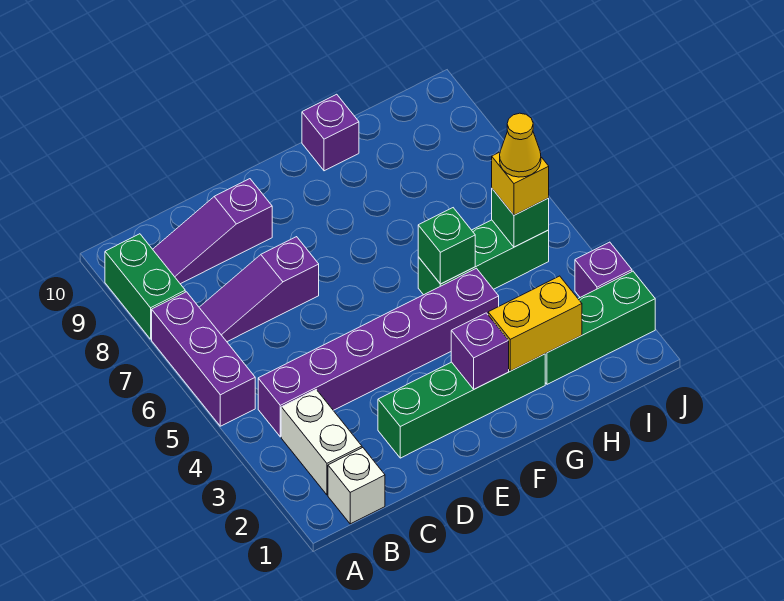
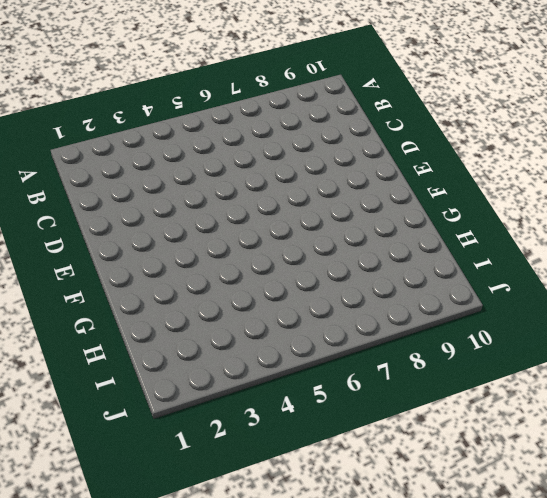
none -> purple 1x3 brick [152,292,255,426]
none -> green 1x2 brick [105,234,185,339]
none -> white 1x1 brick [328,448,385,524]

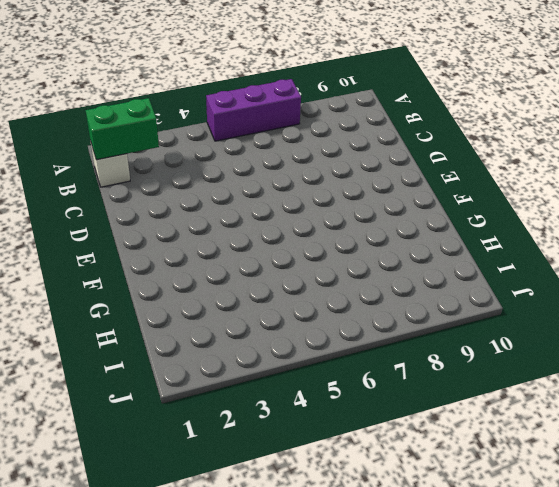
green 1x2 brick [85,98,159,160] -> green 1x2 brick moved to [105,234,185,339]
none -> white 1x2 brick [281,390,362,495]
none -> purple 1x6 brick [258,268,499,437]
none -> purple 1x3 slope [199,237,319,342]

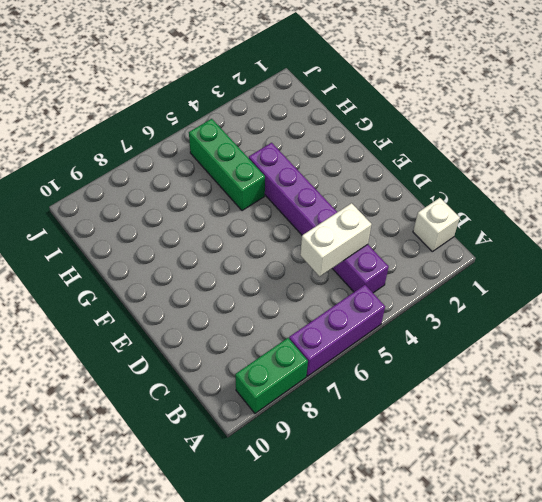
white 1x2 brick [300,203,372,276] -> white 1x2 brick moved to [281,390,362,495]
none -> purple 1x3 slope [199,237,319,342]
none -> purple 1x3 slope [153,179,272,284]
none -> green 1x4 brick [378,354,545,458]

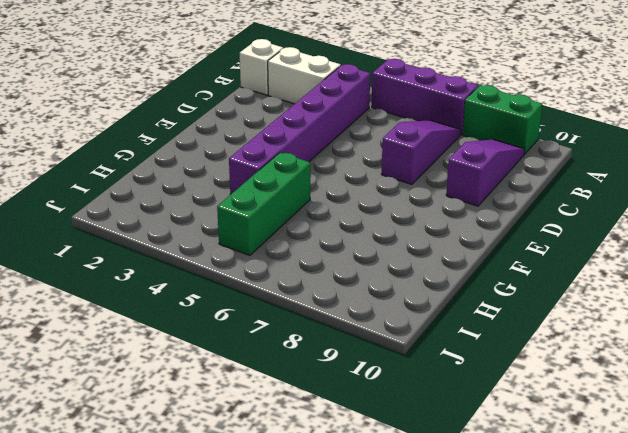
none -> green 1x4 brick [378,354,545,458]
none -> purple 1x1 brick [302,94,359,171]
none -> green 1x3 brick [545,271,655,384]

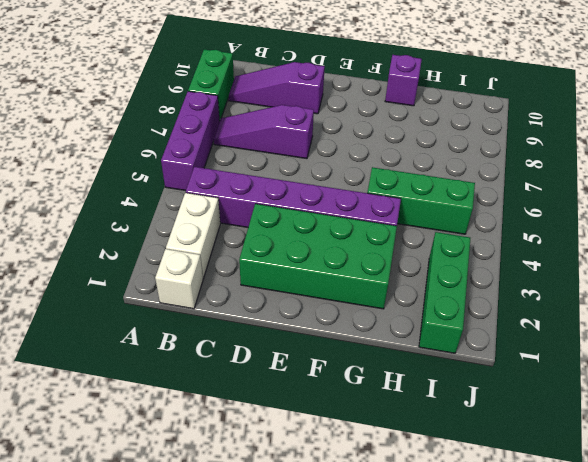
green 2x4 brick [239,204,397,309] -> green 1x4 brick [378,354,545,458]
green 1x3 brick [419,232,470,353] -> green 1x3 brick turned to [545,271,655,384]
none -> purple 1x1 brick [575,242,632,297]
none -> purple 1x1 brick [451,313,509,389]
none -> yellow 1x2 brick [488,276,582,371]

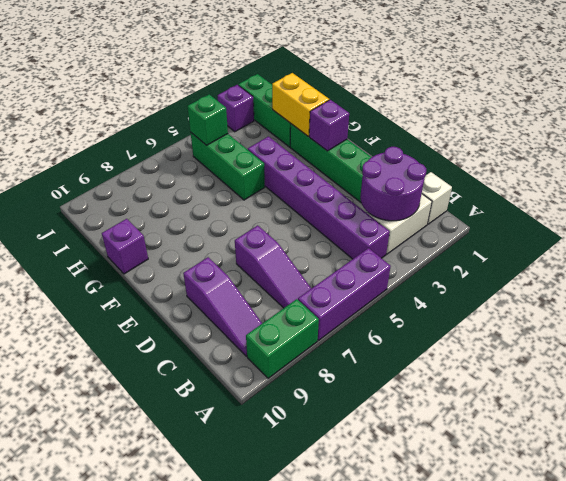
purple 2x2 round brick [360,147,426,221] -> none
none -> green 1x1 brick [418,208,475,284]
none -> yellow 1x1 brick [492,152,549,215]
none -> yellow 1x1 cone [500,113,541,177]

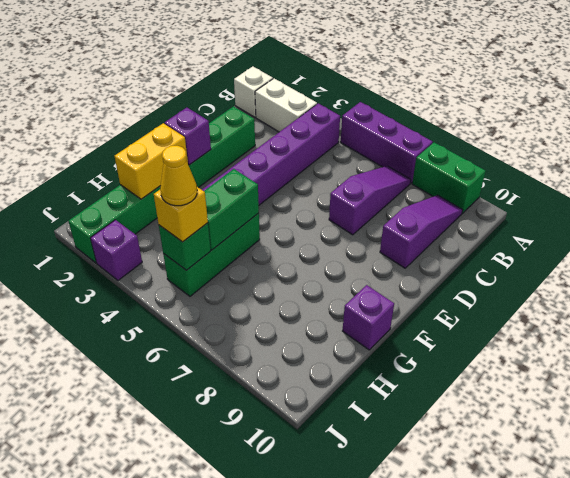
green 1x2 brick [204,169,259,250] -> green 1x1 brick [418,208,475,284]

